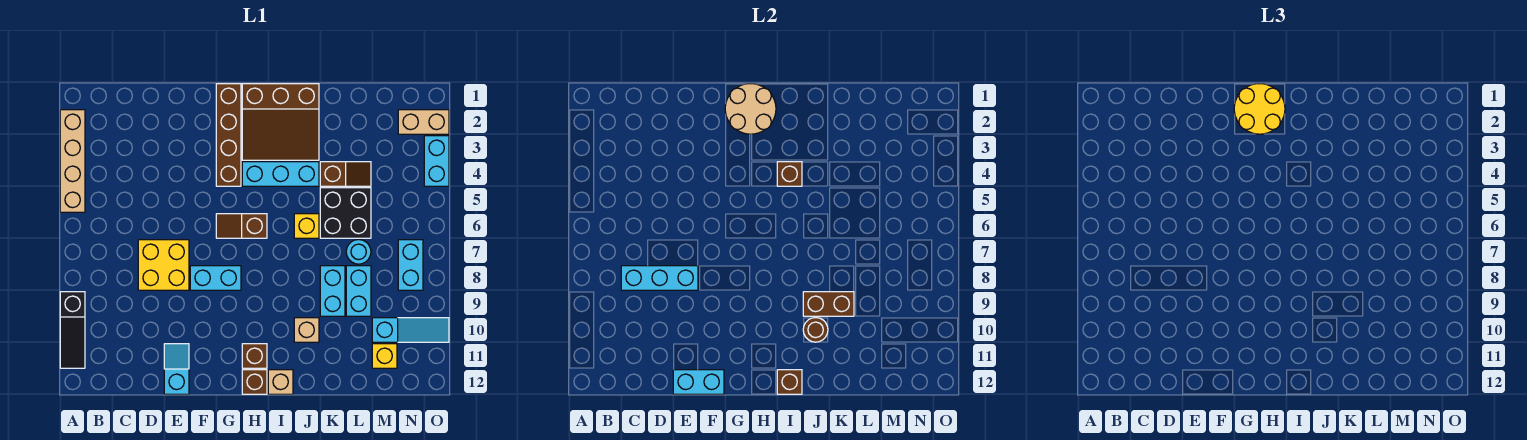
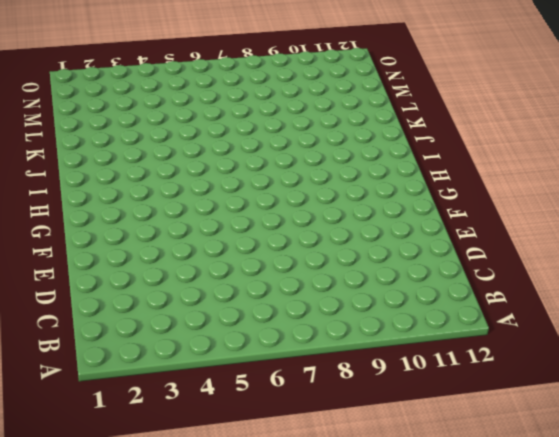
none -> tan 1x4 brick [60,110,85,212]
none -> black 1x3 slope [60,292,85,368]
none -> yellow 2x2 brick [138,240,189,290]
none -> cyan 1x2 slope [164,344,189,394]

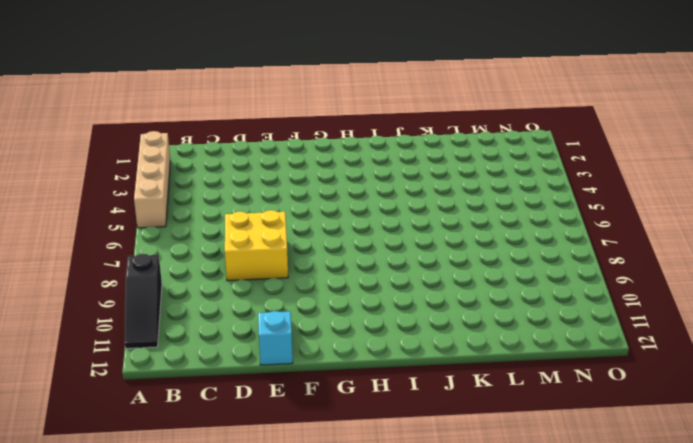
none -> cyan 1x2 brick [190,266,241,290]
none -> brown 1x4 brick [216,84,241,186]
none -> brown 1x2 slope [216,214,267,238]
none -> brown 3x3 slope [242,84,319,160]

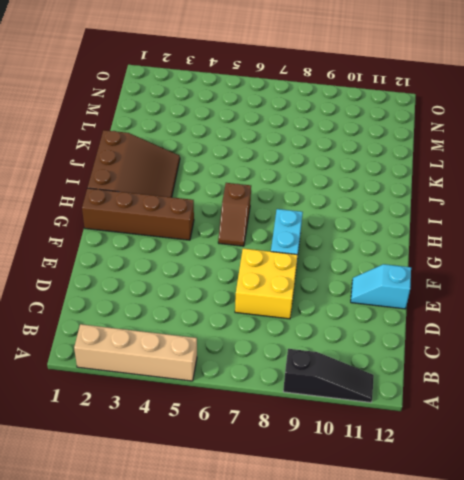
none -> cyan 1x3 brick [242,162,319,186]
none -> brown 1x1 brick [242,344,267,368]
none -> brown 1x1 brick [242,370,267,394]
none -> tan 1x1 brick [268,370,293,394]

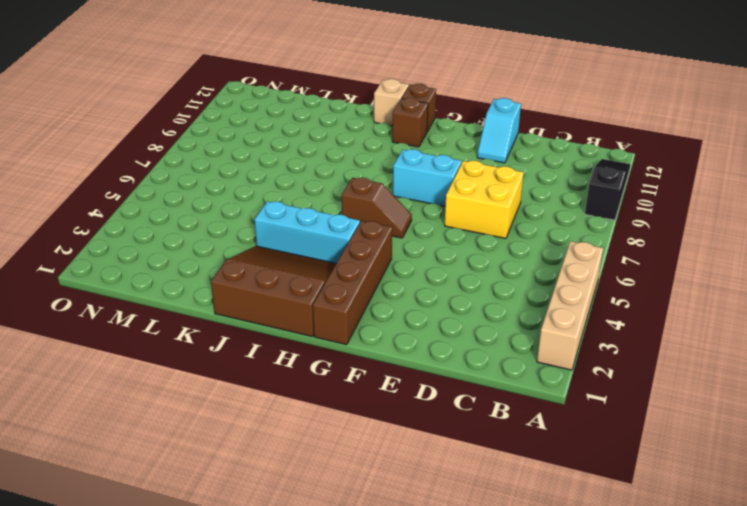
none -> yellow 1x1 brick [294,214,319,238]
none -> tan 1x1 brick [294,318,319,342]
none -> brown 1x2 slope [320,162,371,186]
none -> black 2x2 brick [320,188,371,238]

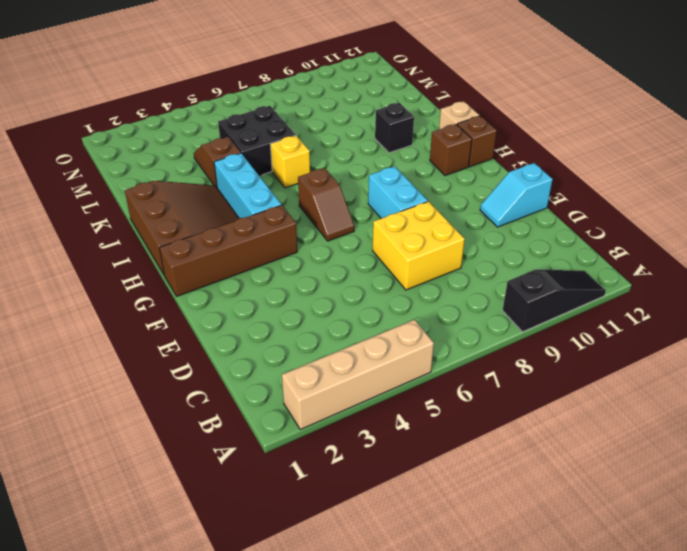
black 1x1 brick [375,103,414,153] -> tan 1x1 brick [294,318,319,342]
none -> cyan 1x2 brick [320,266,345,316]
none -> cyan 1x1 round brick [346,240,371,264]
none -> cyan 1x2 brick [346,266,371,316]
none -> cyan 1x3 slope [372,318,449,342]

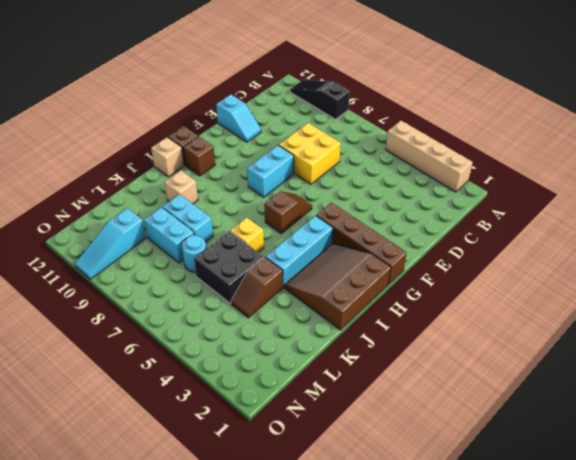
none -> yellow 1x1 brick [372,344,397,368]
none -> tan 1x2 brick [398,110,449,134]
none -> cyan 1x2 brick [398,240,423,290]
none -> cyan 1x2 brick [424,136,449,186]

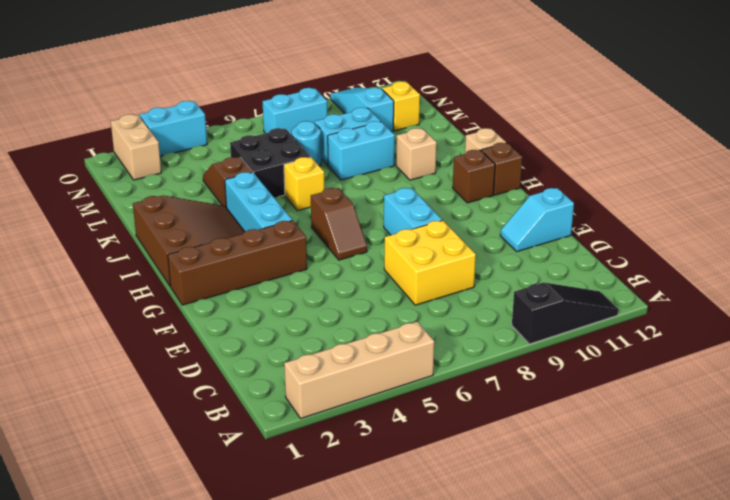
none -> cyan 1x3 brick [621,266,698,290]
none -> cyan 1x2 brick [673,370,724,394]
none -> tan 2x2 round brick [725,84,776,134]
none -> brown 1x1 brick [777,162,802,186]

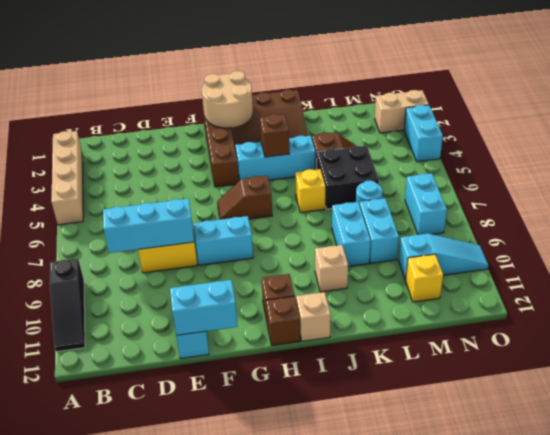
none -> brown 1x1 brick [777,370,802,394]
none -> brown 1x2 brick [803,292,854,316]
none -> brown 1x1 round brick [803,318,828,342]
none -> yellow 2x2 round brick [1234,84,1285,134]

